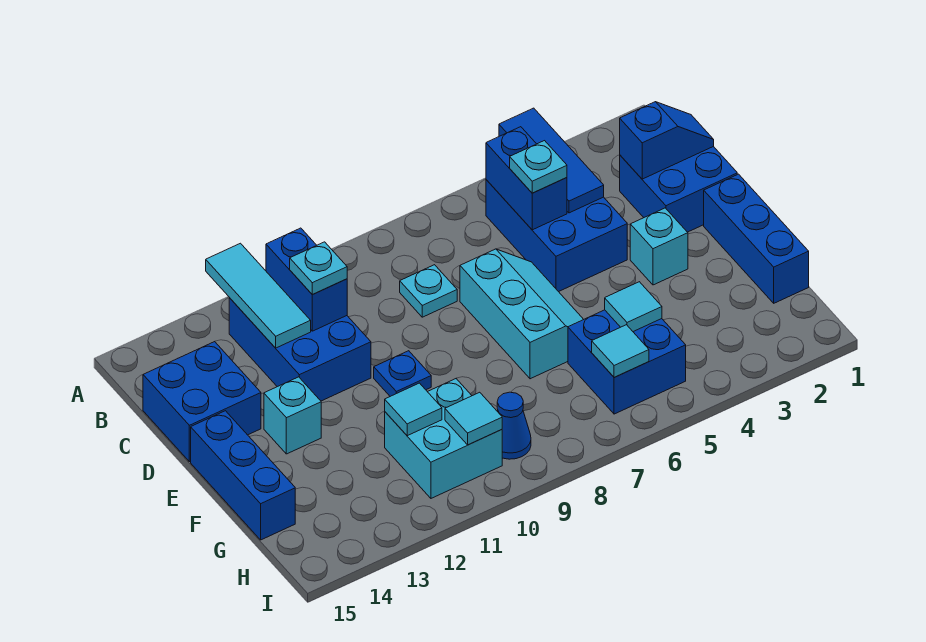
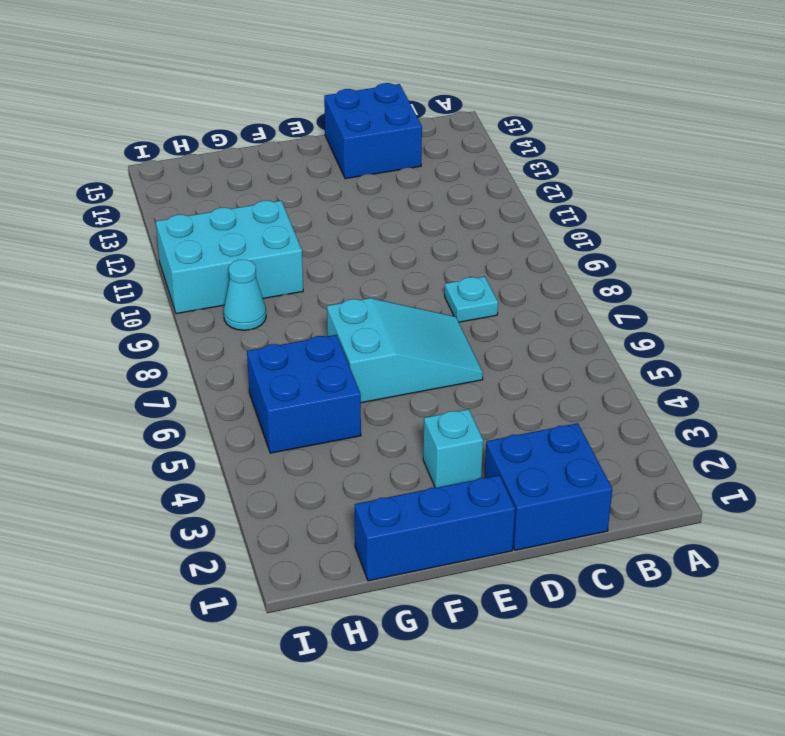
cyan 2x3 slope [327,298,483,403] -> cyan 2x3 slope turned to [460,249,584,379]
cyan 2x3 brick [156,201,303,314] -> cyan 2x2 brick [385,379,502,498]
cyan 1x1 cone [224,260,266,330] -> blue 1x1 cone [497,392,531,459]
none -> blue 2x3 brick [486,180,627,292]
none -> blue 2x3 brick [229,298,371,401]
none -> blue 1x1 plate [374,351,431,396]

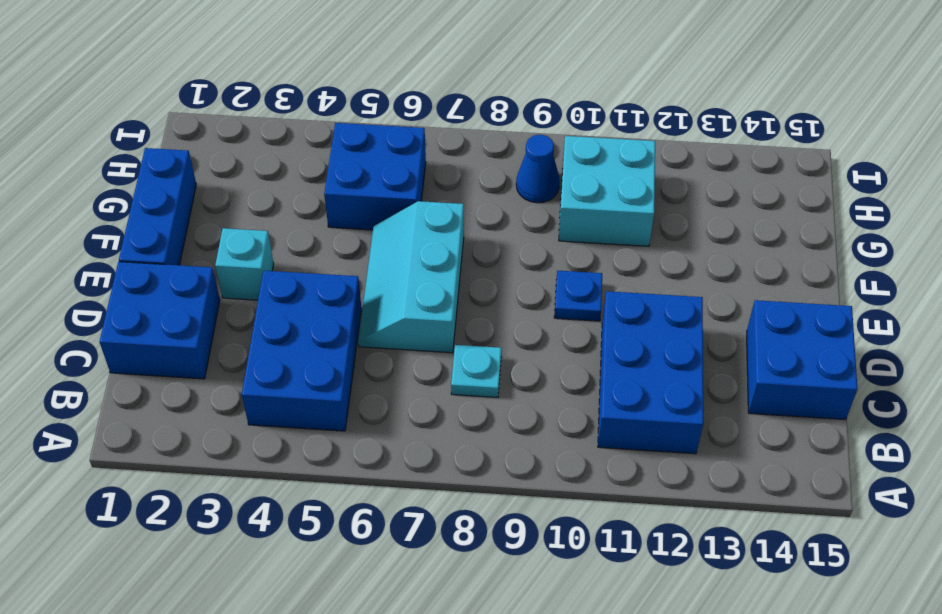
none -> cyan 1x1 brick [264,377,321,454]
none -> blue 1x3 brick [191,411,295,540]
none -> blue 1x3 tile [499,108,604,213]

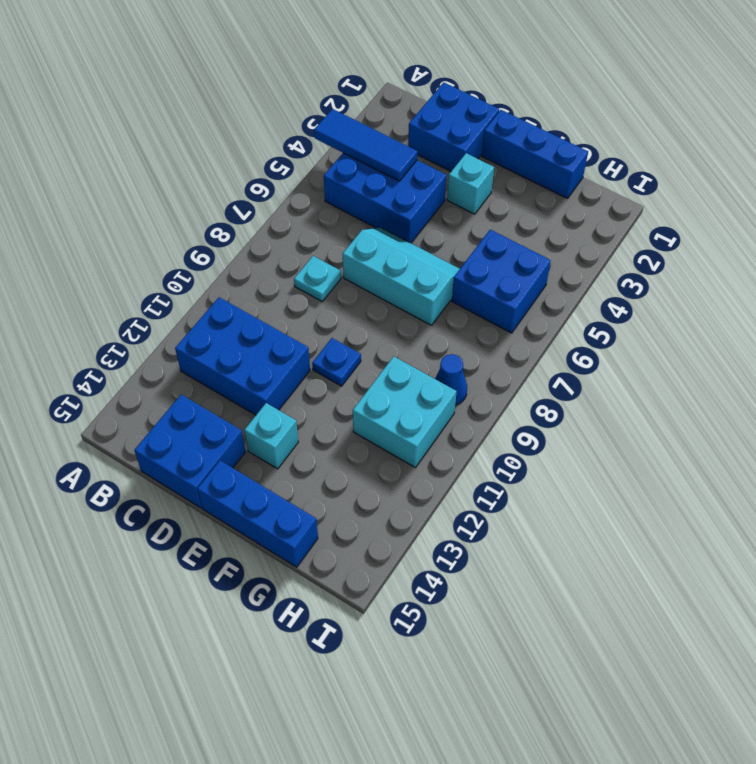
none -> cyan 1x3 tile [206,243,311,348]
none -> blue 1x2 brick [486,127,567,230]
none -> blue 1x2 brick [266,228,347,331]

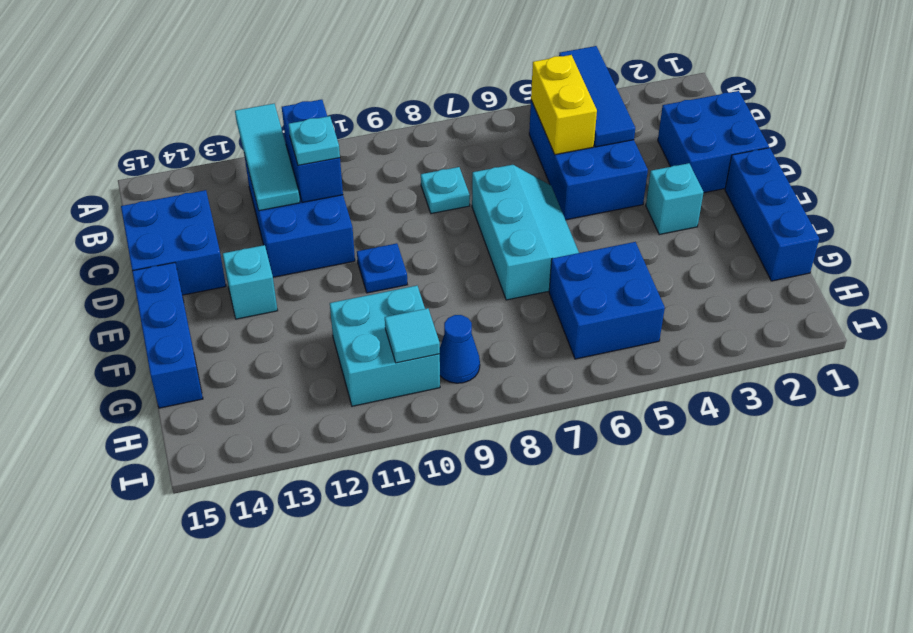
yellow 1x2 brick [531,55,597,155] -> blue 1x2 brick [486,127,567,230]
none -> blue 1x2 slope [620,102,714,179]
none -> cyan 1x1 tile [605,282,662,332]
none -> cyan 1x1 tile [385,383,442,436]

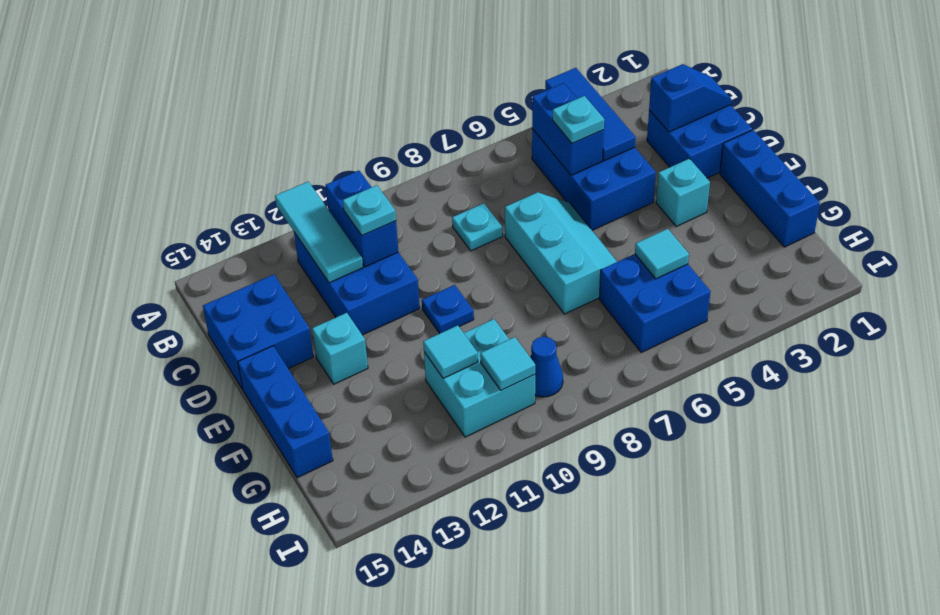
none -> cyan 1x1 tile [592,325,649,377]

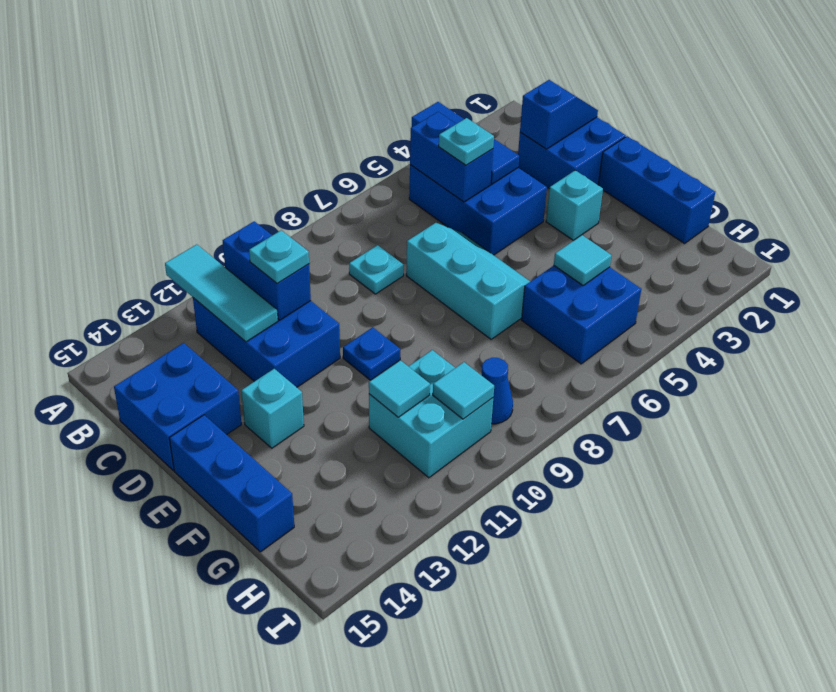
none -> cyan 1x1 tile [592,325,649,377]

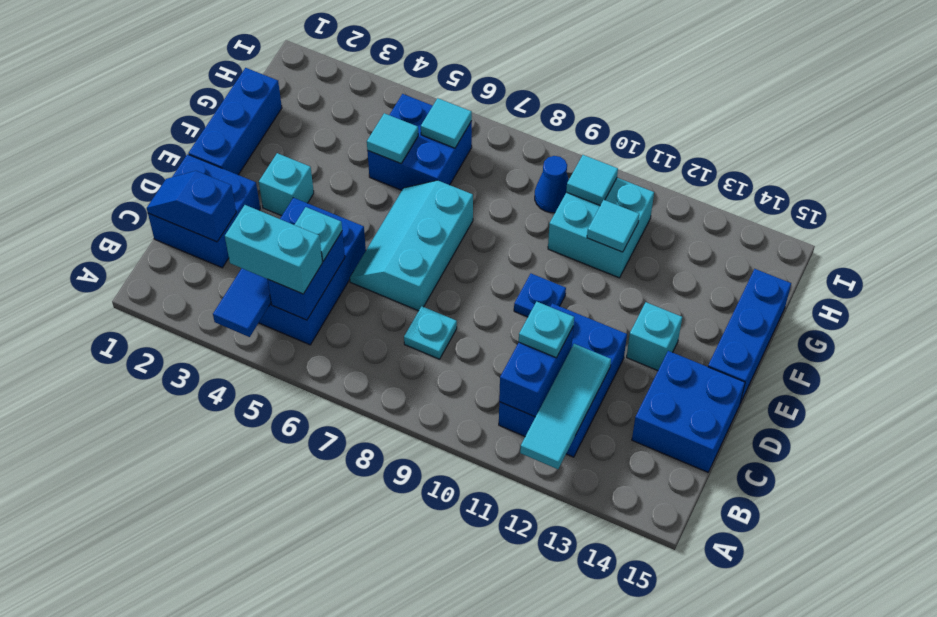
cyan 1x2 brick [225,205,323,294] -> none

